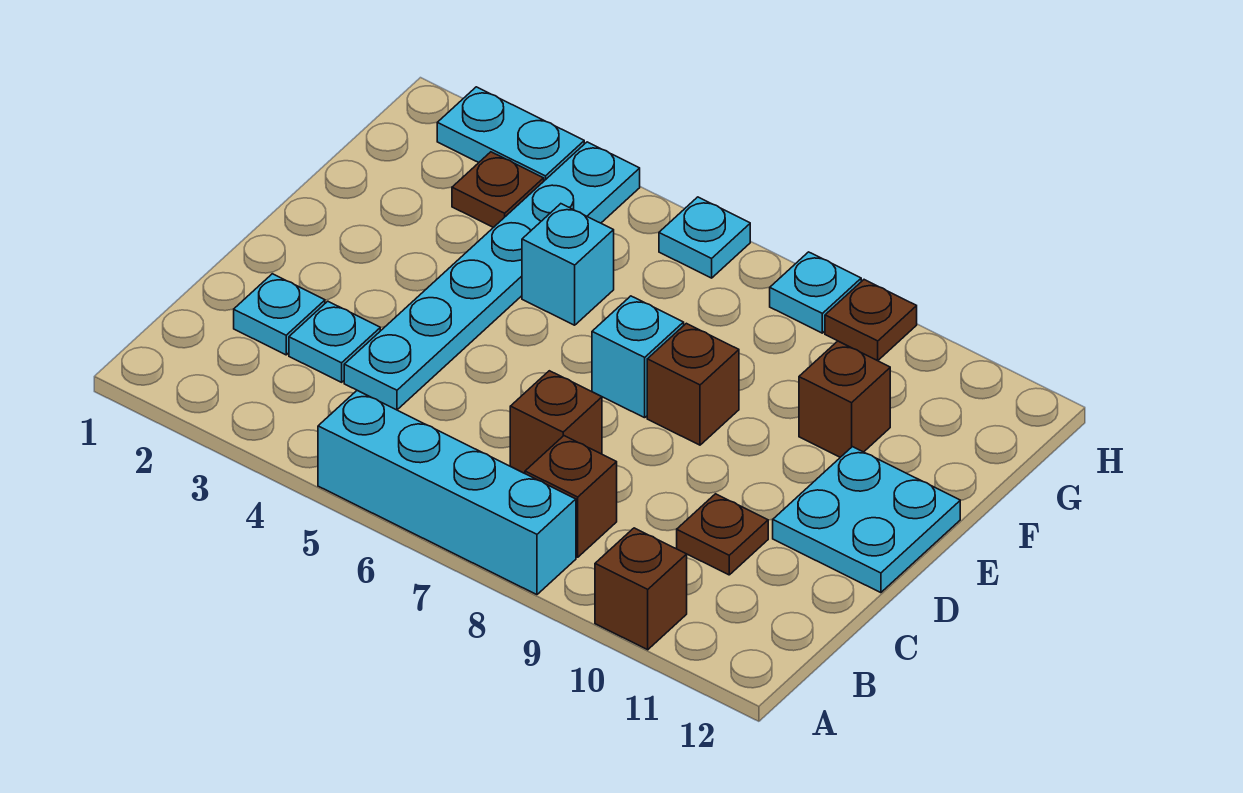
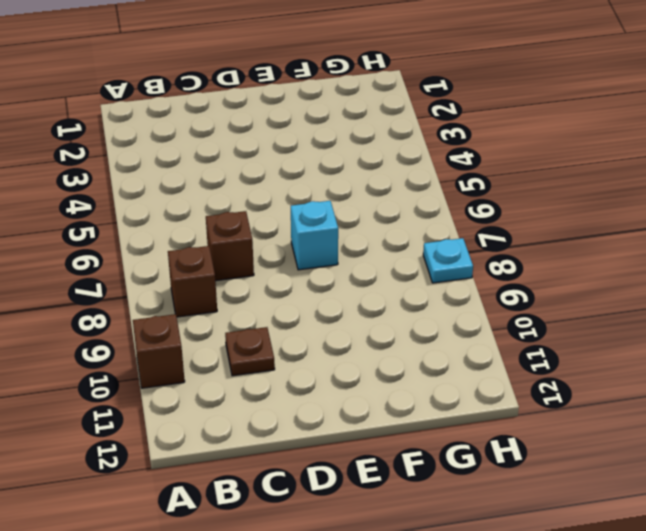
none -> cyan 1x4 brick [318,391,576,595]
none -> cyan 1x1 plate [234,274,325,355]
none -> cyan 1x1 plate [289,301,380,382]

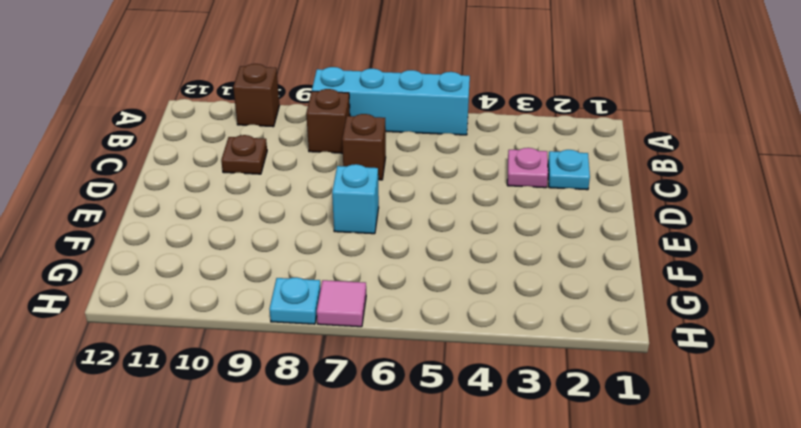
pink 1x1 plate [507,148,548,188] -> cyan 1x1 plate [289,301,380,382]
pink 1x1 tile [317,280,366,327] -> none
none -> cyan 1x6 plate [344,142,640,410]
none -> cyan 2x2 plate [773,447,960,593]
none -> brown 1x1 brick [647,323,739,445]

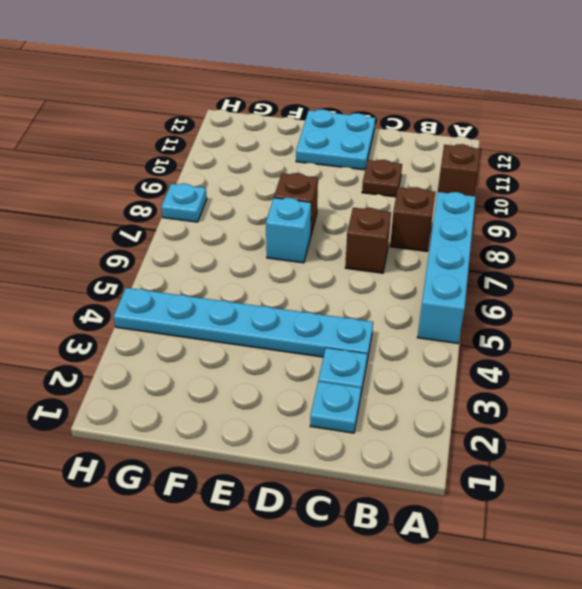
none -> cyan 1x1 brick [522,204,614,325]
none -> brown 1x1 brick [799,341,890,457]
none -> brown 1x1 plate [452,152,544,228]

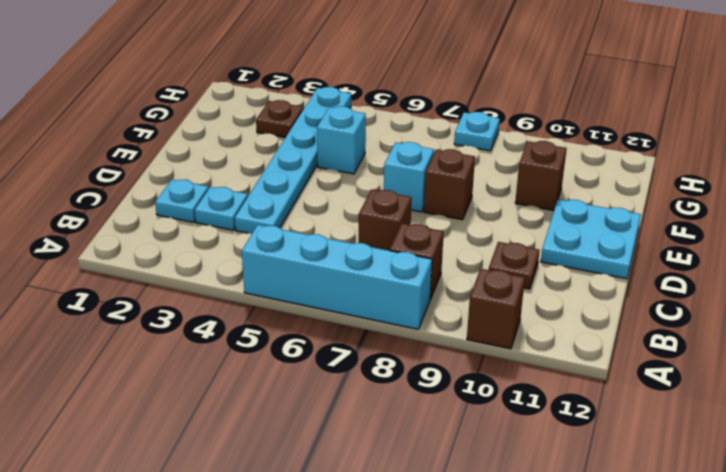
none -> cyan 1x2 plate [437,87,584,181]
none -> cyan 1x1 plate [659,197,750,278]
none -> brown 1x1 plate [825,280,917,361]

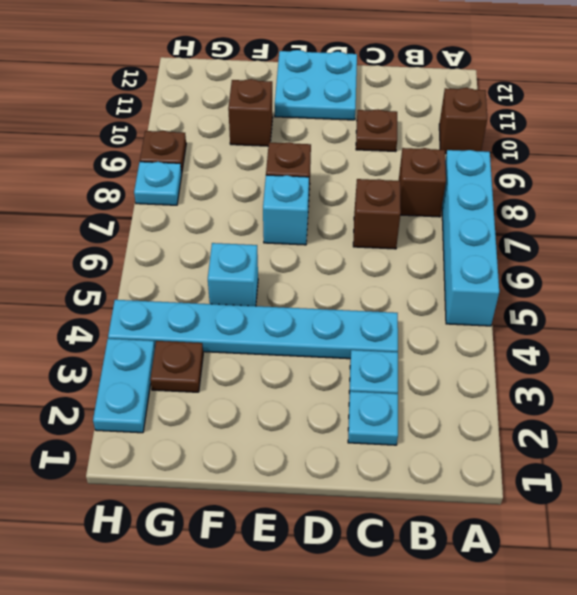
none -> cyan 1x1 plate [659,197,750,278]

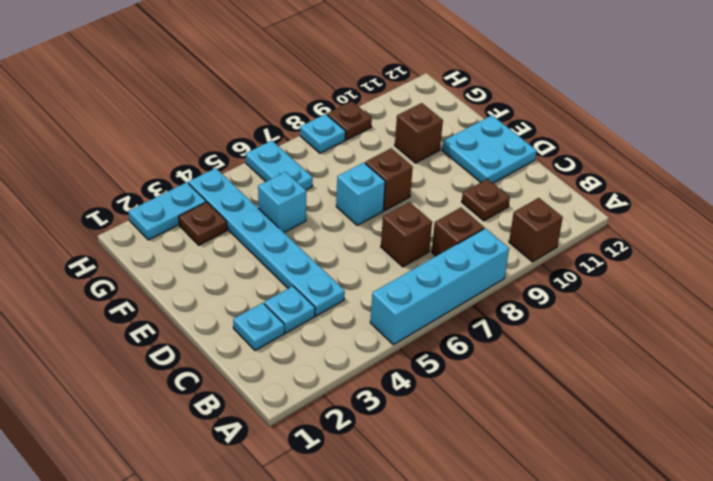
cyan 1x2 plate [246,141,313,190] -> cyan 1x1 plate [659,197,750,278]

